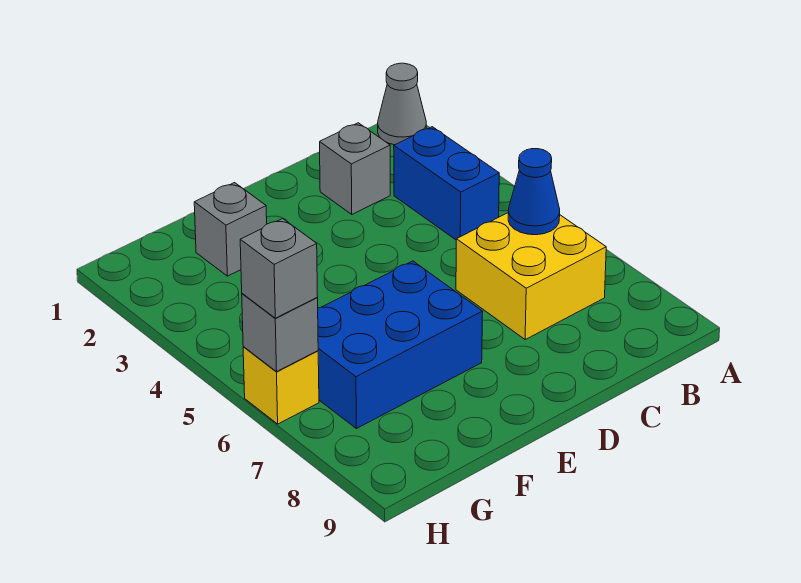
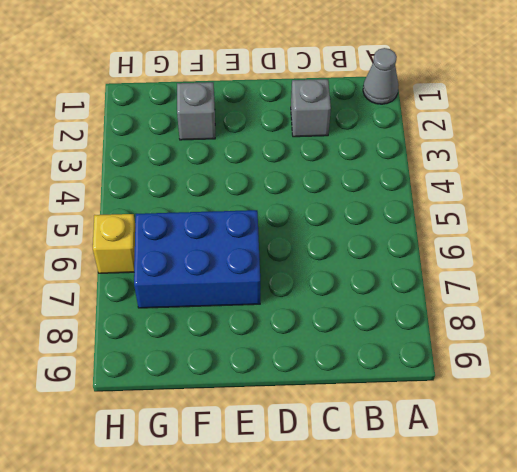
none -> blue 1x2 brick [394,127,499,240]
none -> yellow 2x2 brick [456,213,606,339]

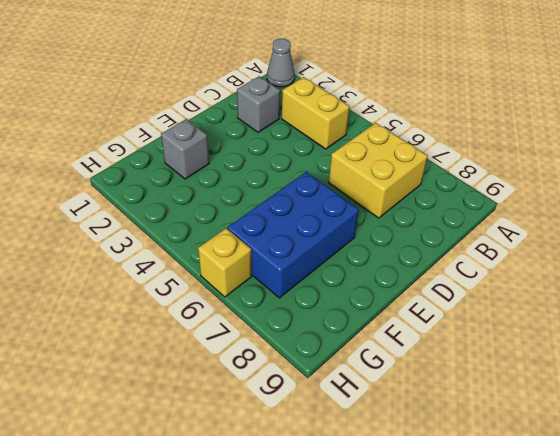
yellow 1x2 brick [282,77,350,149] -> blue 1x2 brick [394,127,499,240]
none -> blue 1x1 cone [508,149,560,235]
none -> grey 1x1 brick [242,294,318,372]

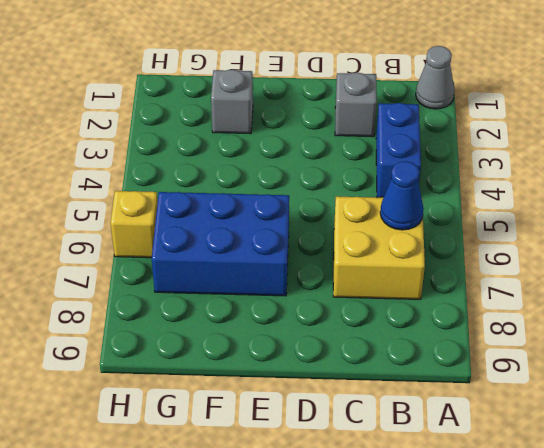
none -> grey 1x1 brick [242,294,318,372]
none -> grey 1x1 brick [240,219,318,318]

